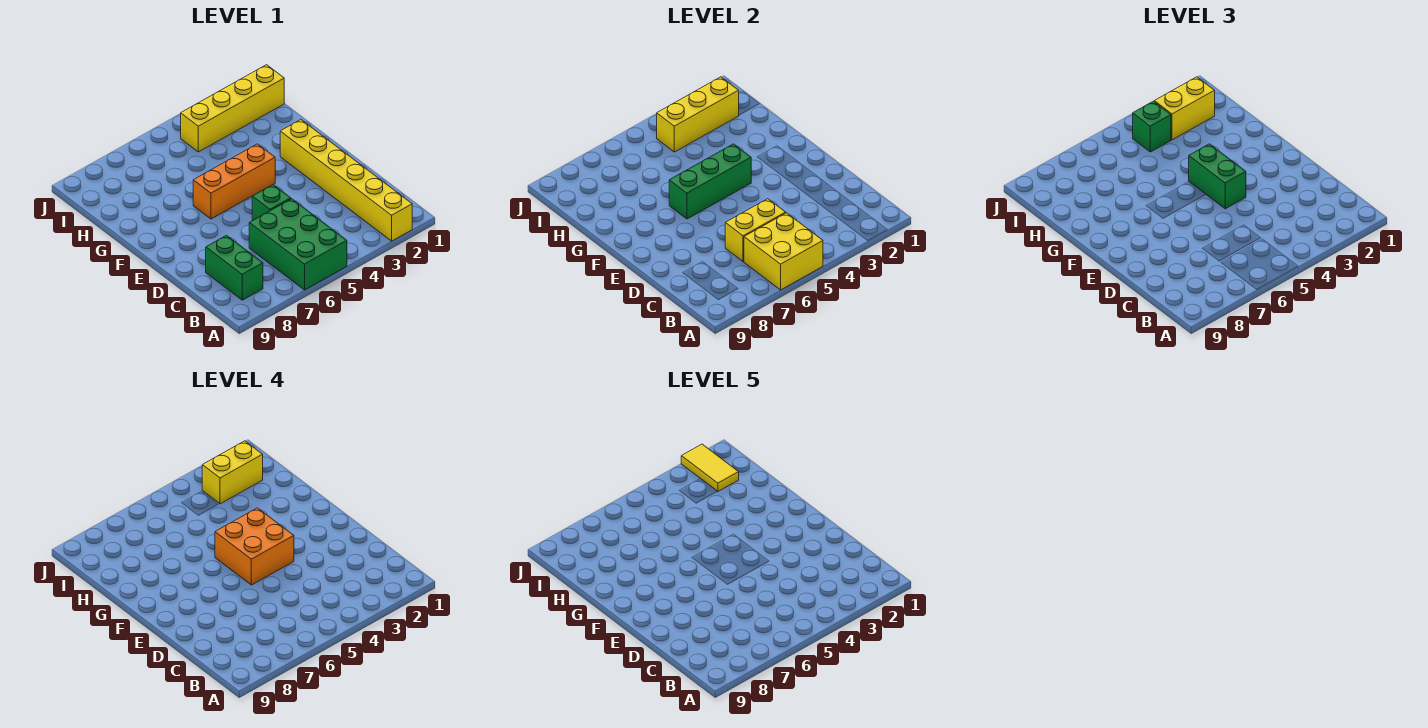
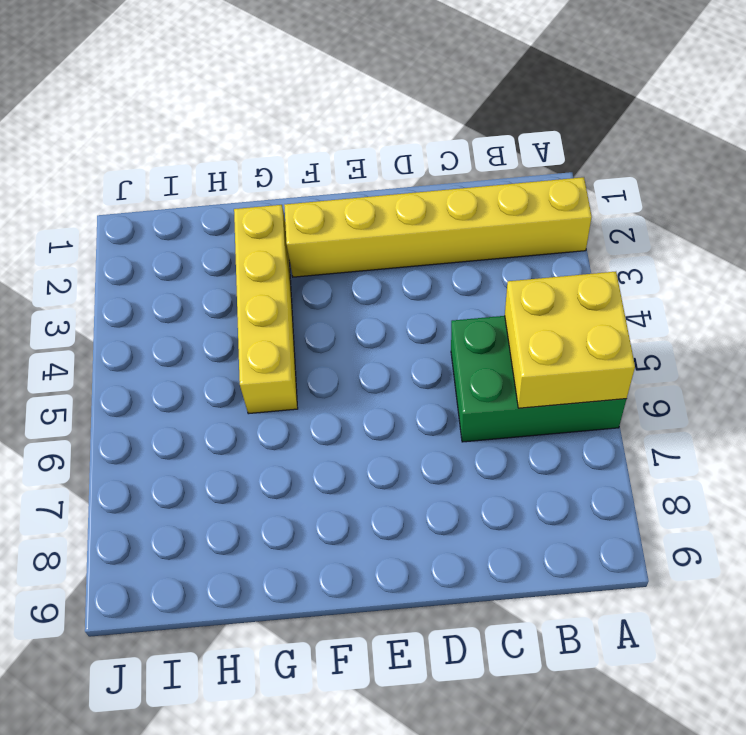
yellow 1x4 brick [234,205,298,414] -> yellow 1x4 brick moved to [181,65,284,152]
none -> green 1x2 brick [206,235,263,300]
none -> green 1x1 brick [252,185,291,221]
none -> orange 1x3 brick [193,144,275,219]

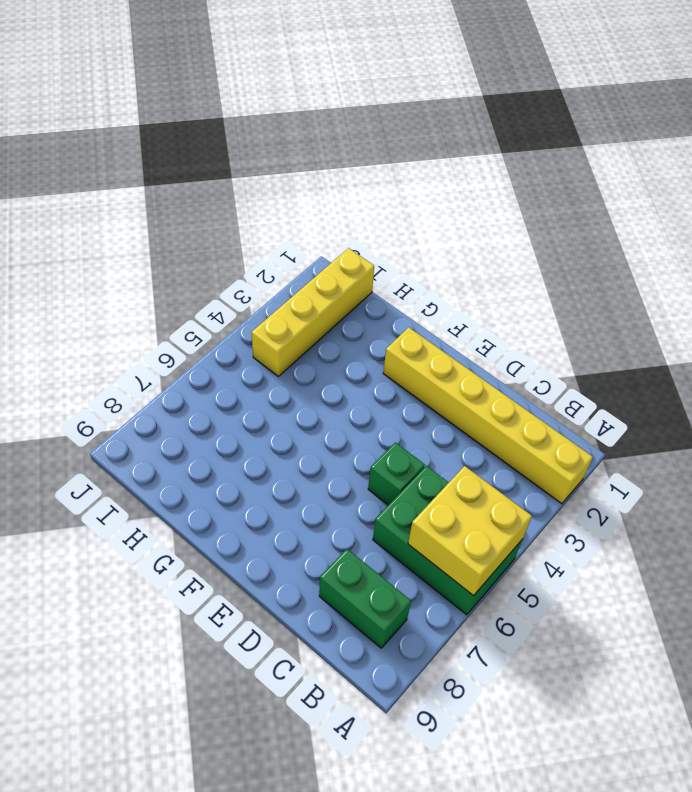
none -> orange 1x3 brick [193,144,275,219]
none -> yellow 1x2 brick [725,199,786,262]
none -> green 1x3 brick [669,144,751,219]

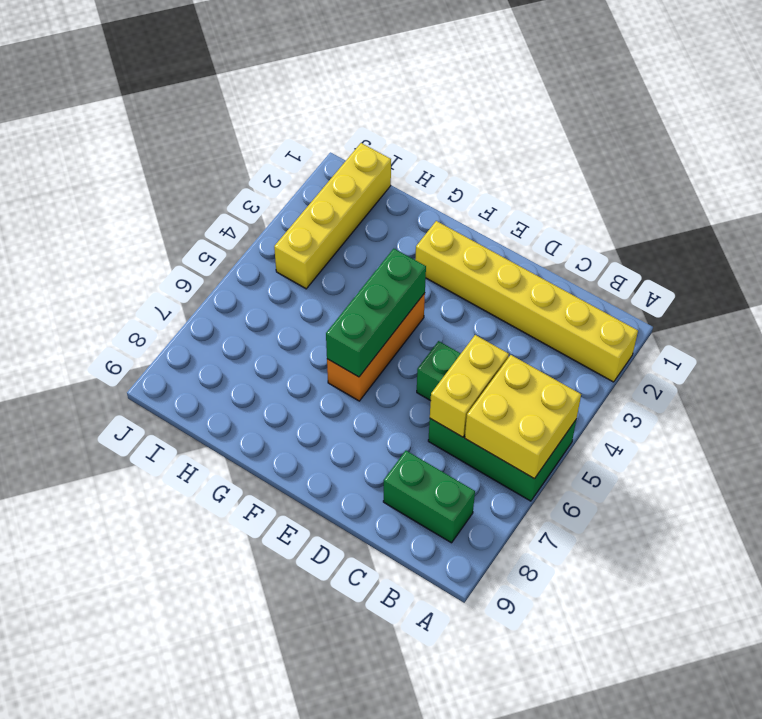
none -> yellow 1x3 brick [657,77,739,152]
none -> green 1x2 brick [1189,144,1246,209]
none -> yellow 1x2 brick [1154,77,1215,140]

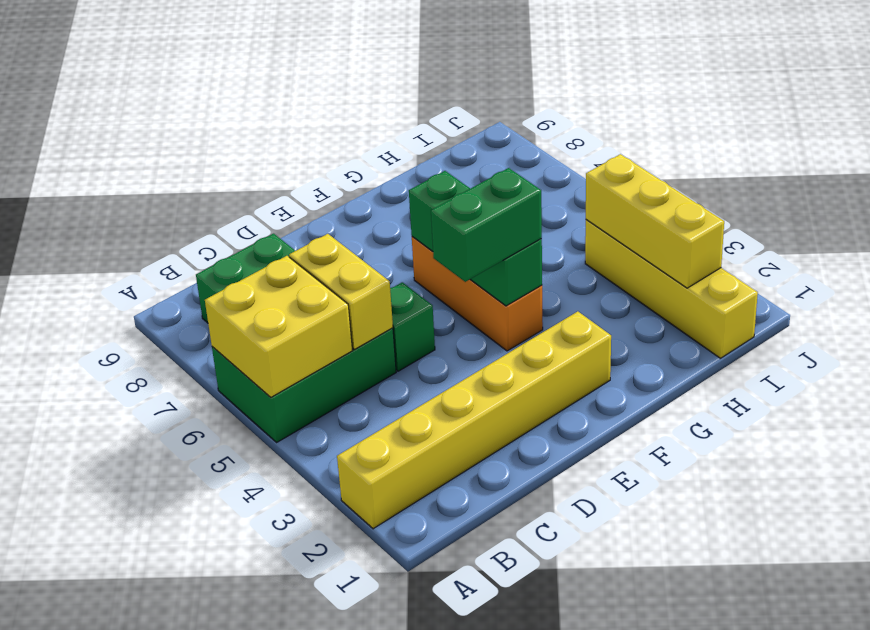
none -> yellow 1x2 brick [1154,77,1215,140]
none -> green 1x1 brick [1133,101,1171,152]
none -> orange 2x2 brick [215,508,294,585]

